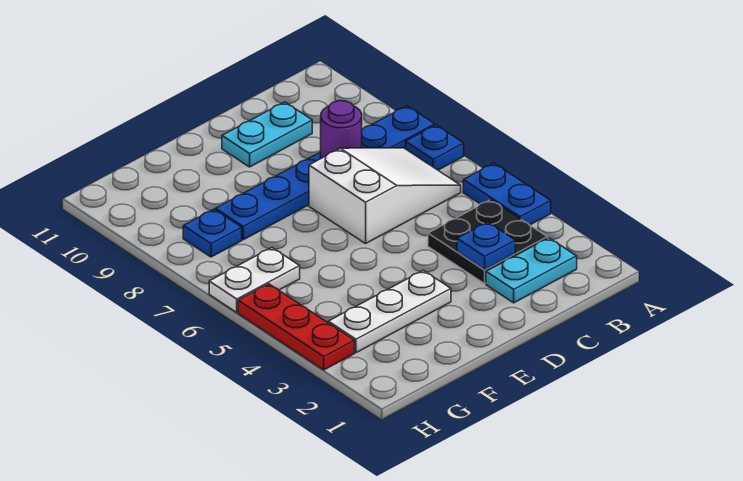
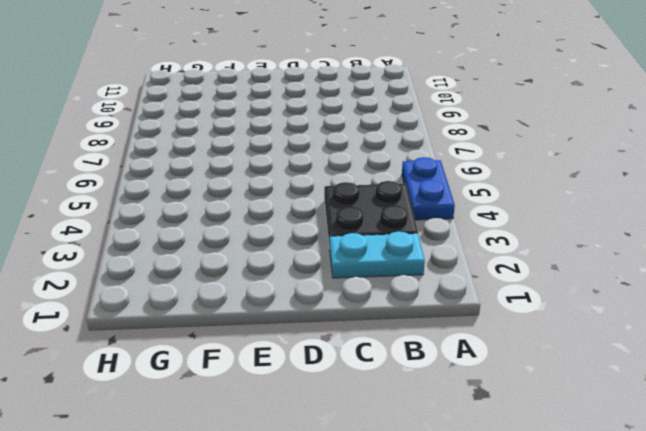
none -> blue 1x1 plate [406,125,464,170]
none -> blue 1x6 plate [216,106,435,240]
none -> white 2x3 slope [309,148,461,244]

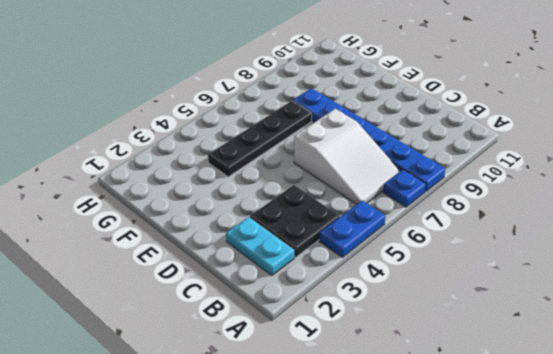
black 1x4 plate [208,101,312,177] -> none
none -> cyan 1x2 plate [222,102,312,167]
none -> white 1x3 plate [328,270,451,353]
none -> white 1x2 plate [209,248,300,312]

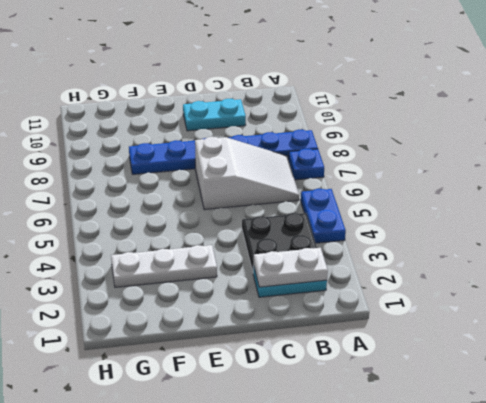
white 1x2 plate [253,248,328,287] -> white 1x2 plate moved to [209,248,300,312]
none -> blue 1x1 plate [183,209,242,257]
none -> red 1x3 plate [238,284,354,370]
none -> blue 1x1 plate [457,222,515,270]

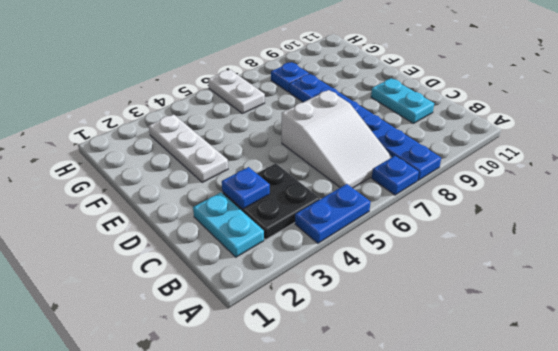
none -> red 1x3 plate [238,284,354,370]
none -> purple 1x1 round brick [321,101,362,158]

